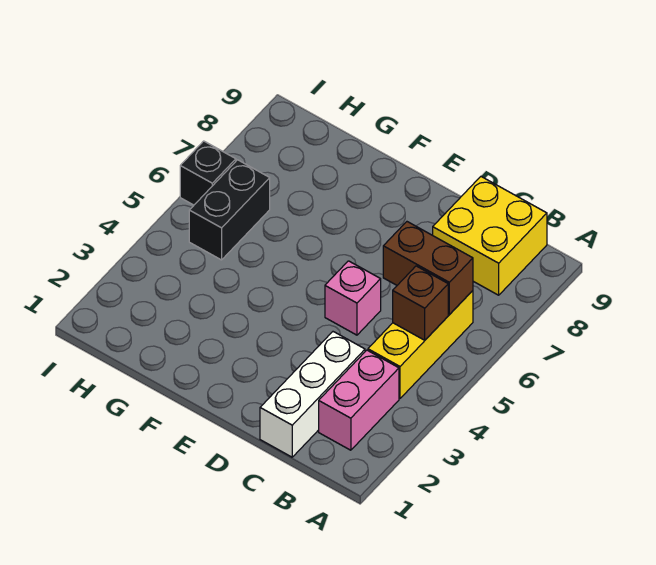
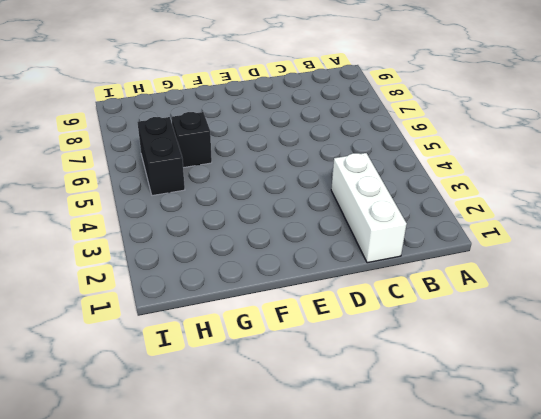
black 1x1 brick [172,112,212,168] -> black 1x1 brick moved to [180,141,236,205]
none -> pink 1x2 brick [319,350,399,450]
none -> yellow 1x3 brick [368,291,473,398]

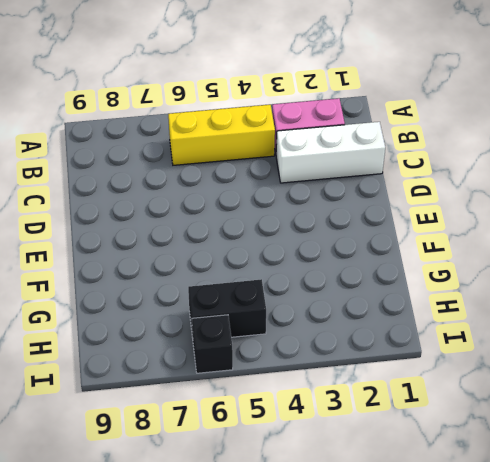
none -> yellow 2x2 brick [433,177,547,295]
none -> pink 1x1 brick [325,261,381,335]

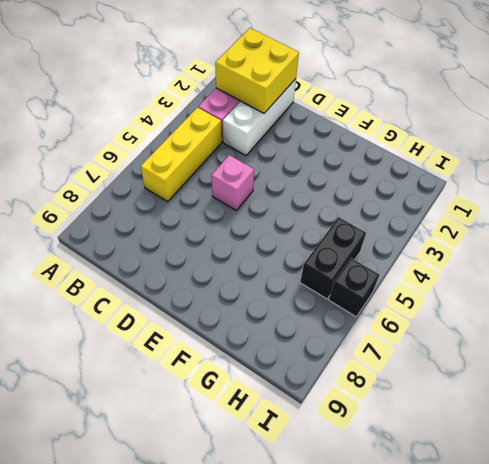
yellow 2x2 brick [215,28,299,113] -> yellow 2x2 brick moved to [433,177,547,295]
none -> brown 1x1 brick [393,266,448,340]
none -> brown 1x2 brick [383,222,473,315]

